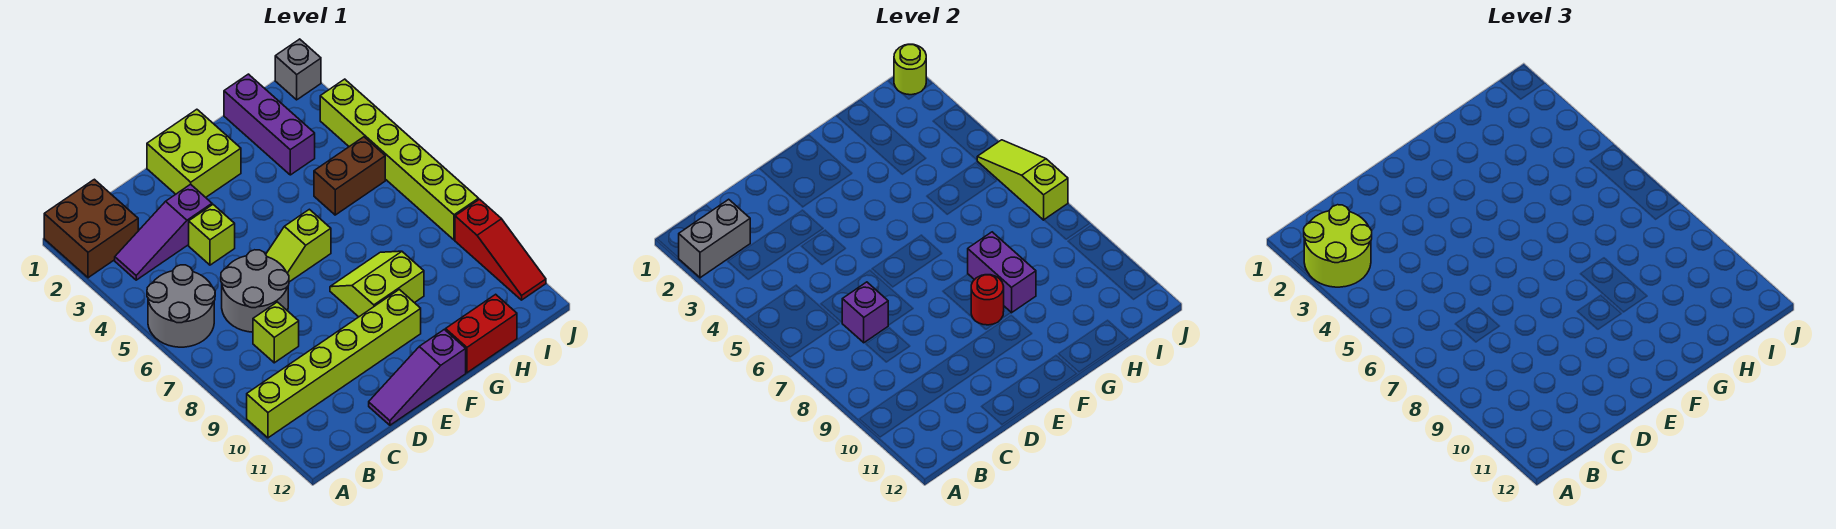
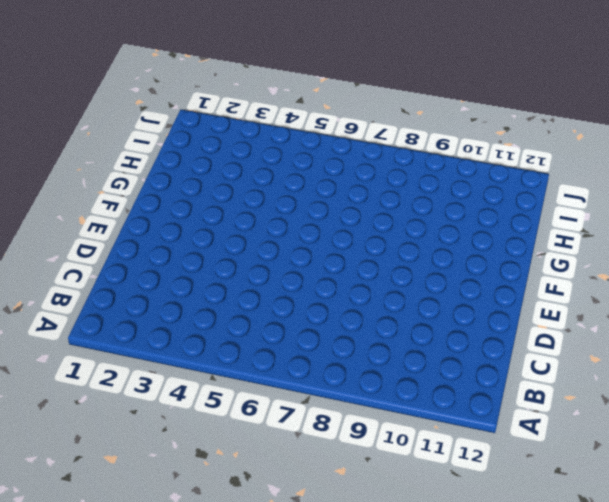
none -> brown 2x2 brick [44,179,138,278]
none -> grey 2x2 round brick [147,265,215,347]
none -> lime 1x6 brick [247,289,421,438]

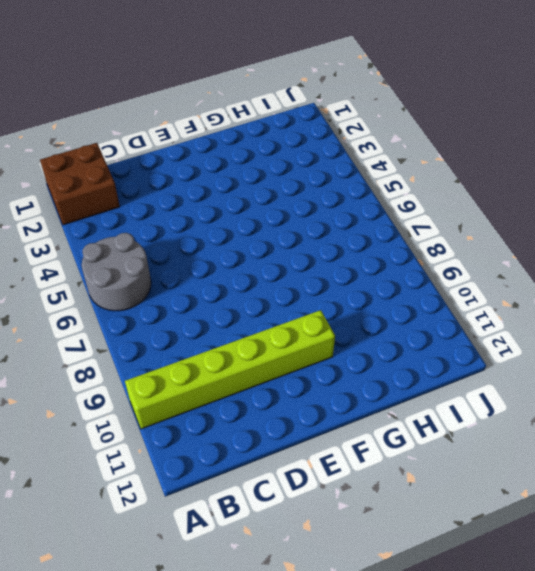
none -> purple 1x3 slope [115,184,212,280]
none -> grey 2x2 round brick [221,250,289,332]
none -> lime 1x1 brick [253,302,299,363]

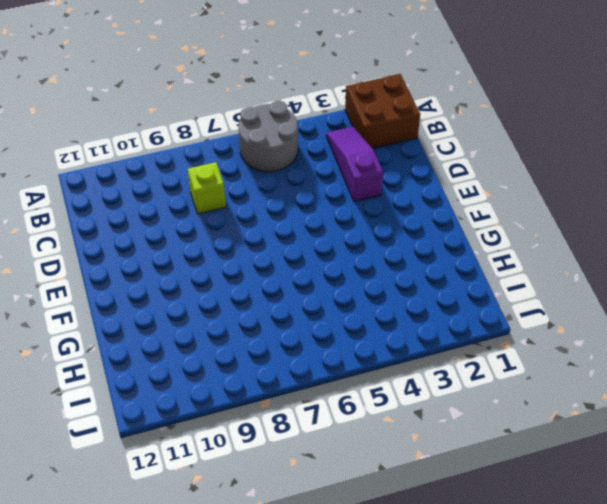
none -> lime 1x6 brick [247,289,421,438]
none -> grey 2x2 round brick [221,250,289,332]
none -> lime 1x1 brick [189,205,235,265]

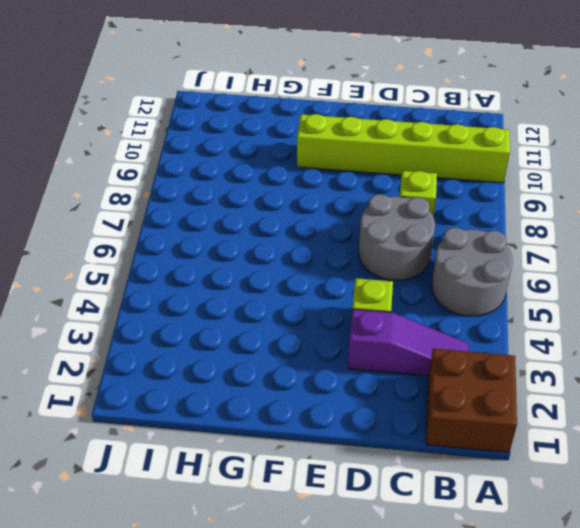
none -> purple 1x3 slope [369,330,466,425]
none -> lime 2x2 brick [147,109,241,197]
none -> lime 1x2 slope [266,209,331,282]

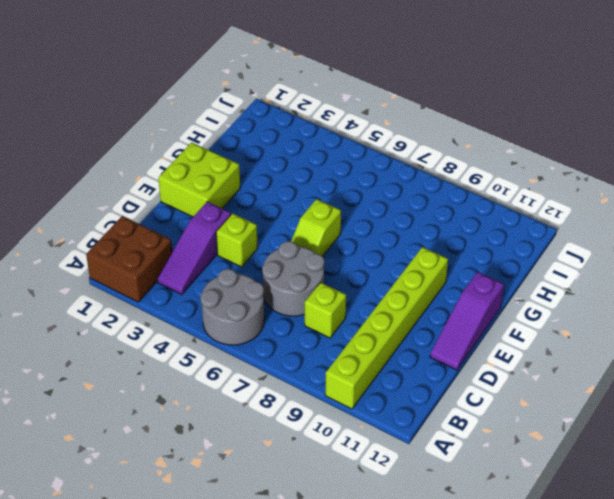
none -> lime 2x2 slope [330,251,424,317]
none -> red 1x2 brick [446,294,517,373]
none -> purple 1x3 brick [224,74,315,175]

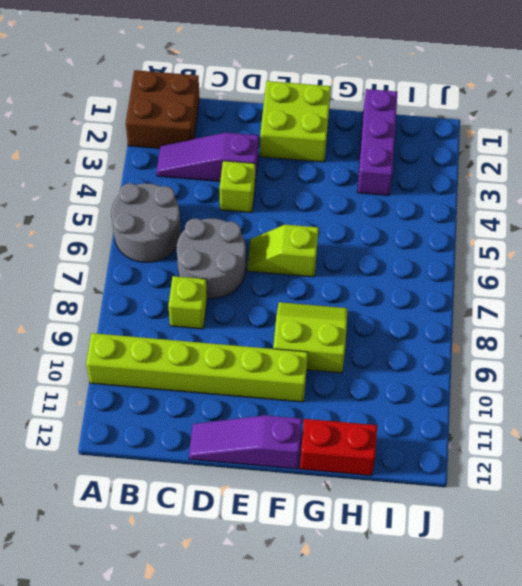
none -> brown 1x2 brick [314,137,385,215]
none -> grey 1x1 brick [275,39,321,100]
none -> lime 1x6 brick [320,79,479,240]

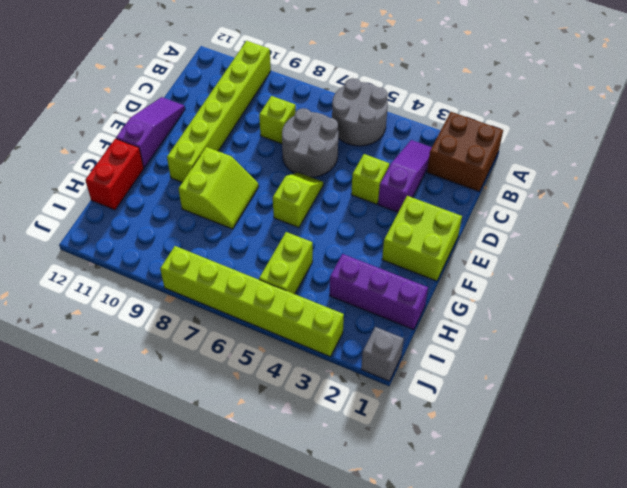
lime 1x2 brick [259,232,313,294] -> brown 1x2 brick [314,137,385,215]
none -> red 1x3 slope [455,199,546,300]
none -> grey 1x2 brick [679,199,750,278]
none -> purple 1x1 brick [842,282,888,343]

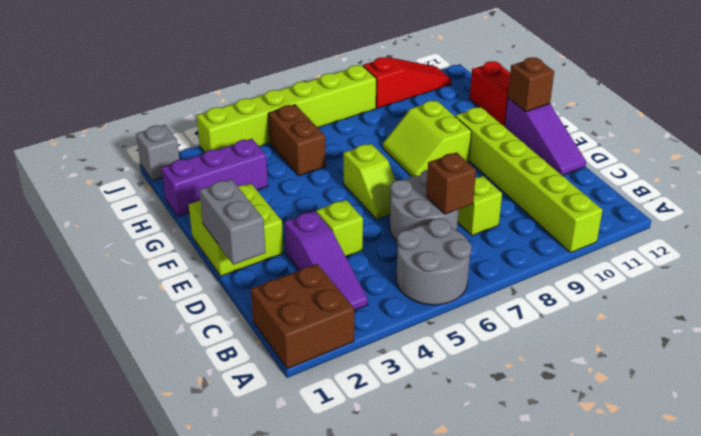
brown 1x1 brick [426,152,476,214] -> purple 1x1 brick [842,282,888,343]
grey 1x2 brick [199,179,266,265] -> grey 1x2 brick moved to [679,199,750,278]
brown 1x1 brick [508,57,554,112] -> none
none -> red 1x1 round brick [971,275,1004,325]
none -> purple 1x2 brick [968,232,1036,313]
none -> lime 1x1 round brick [894,44,926,95]

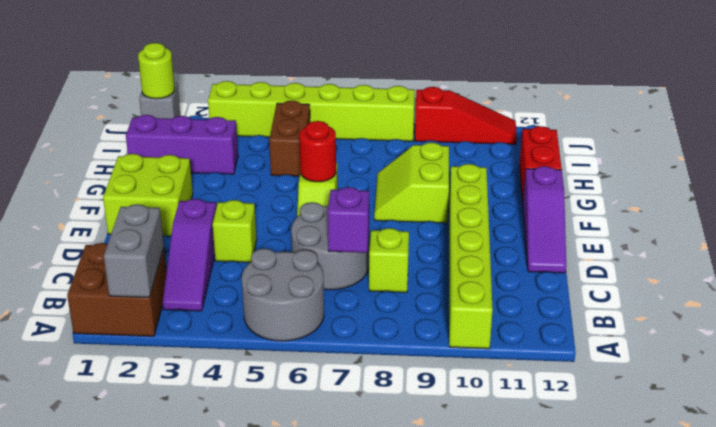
red 1x1 round brick [299,121,336,182] -> red 1x1 round brick moved to [971,275,1004,325]
none -> purple 1x2 brick [968,232,1036,313]
none -> lime 1x3 slope [977,140,1068,220]
none -> lime 2x2 round brick [1304,205,1372,287]

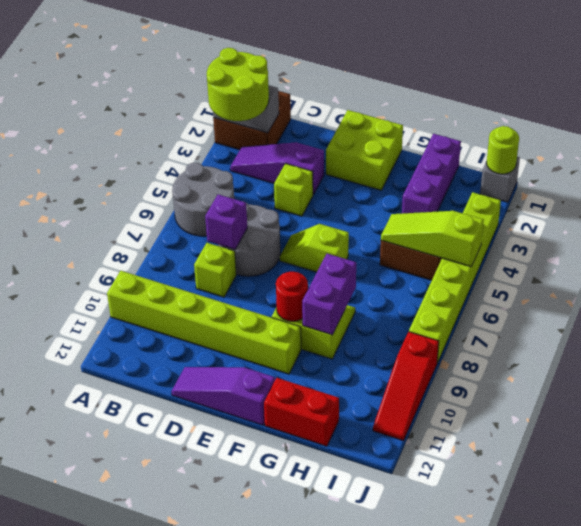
lime 1x3 slope [381,211,484,267] -> lime 1x3 slope turned to [977,140,1068,220]

